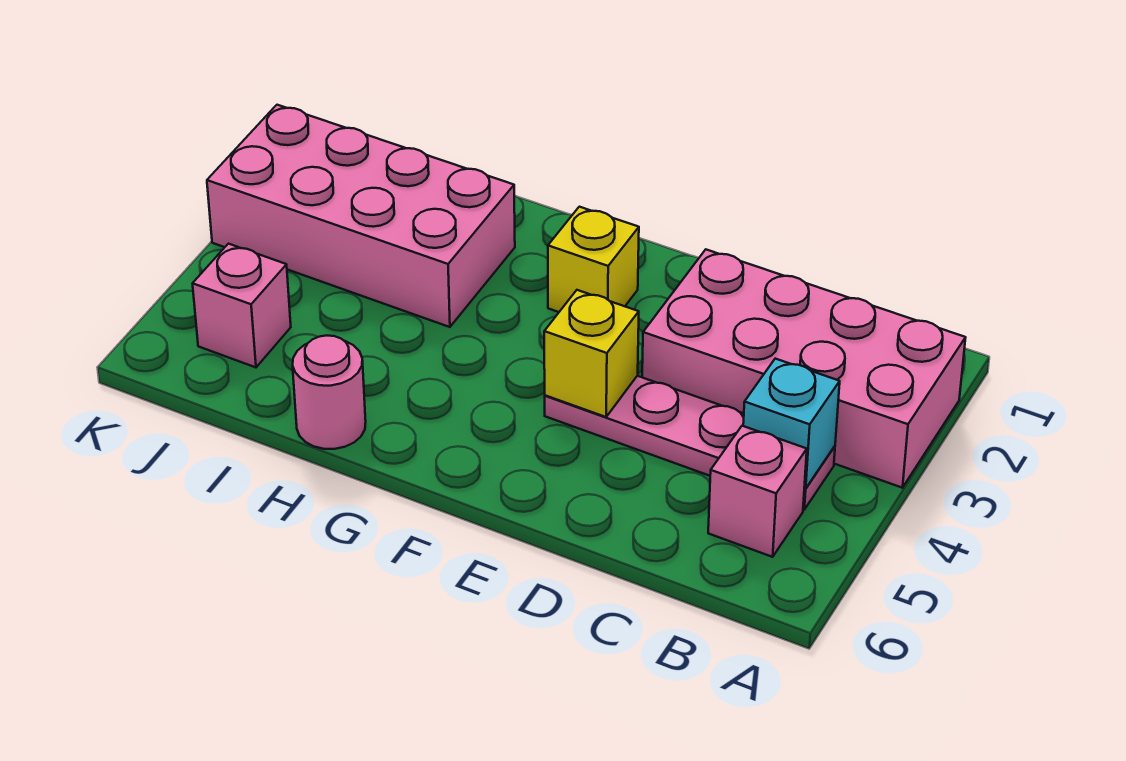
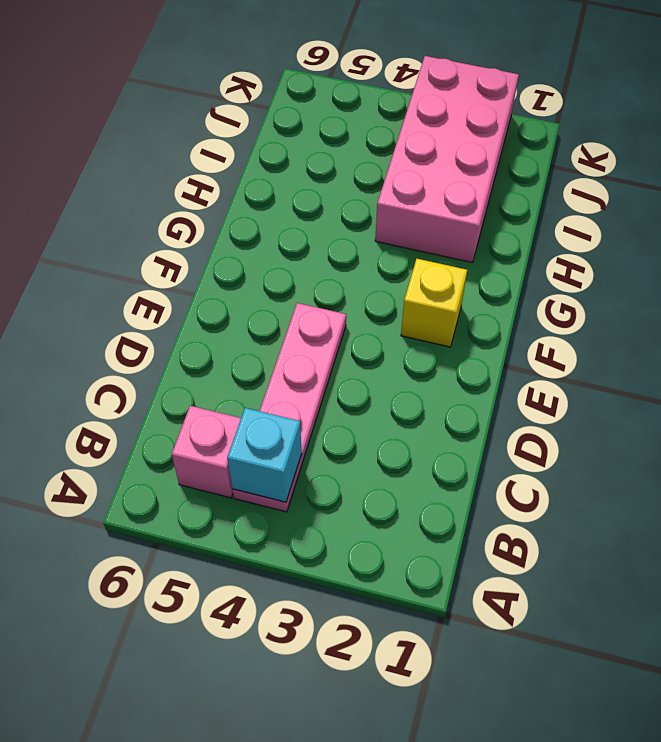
none -> pink 2x4 brick [642,250,966,488]
none -> pink 1x1 round brick [293,336,366,449]

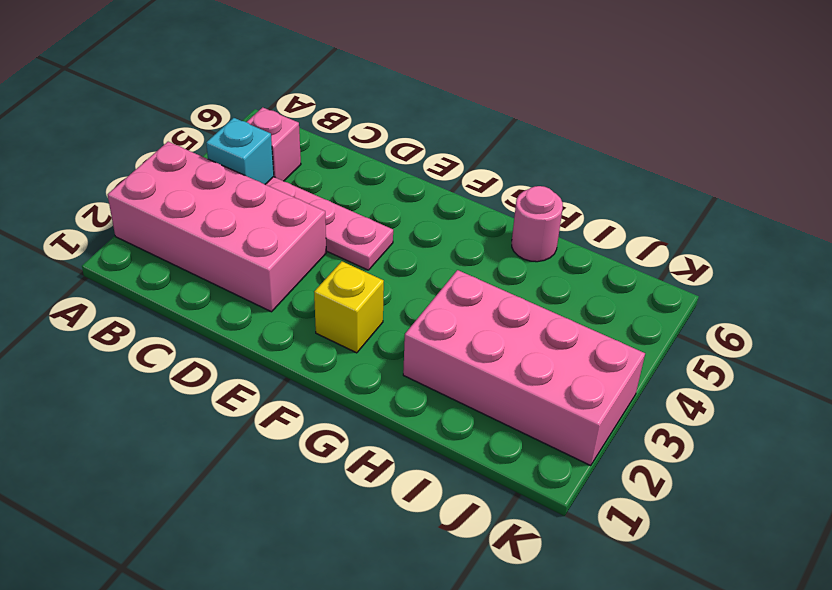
none -> pink 1x1 brick [193,244,291,367]
none -> yellow 1x1 brick [544,290,639,417]

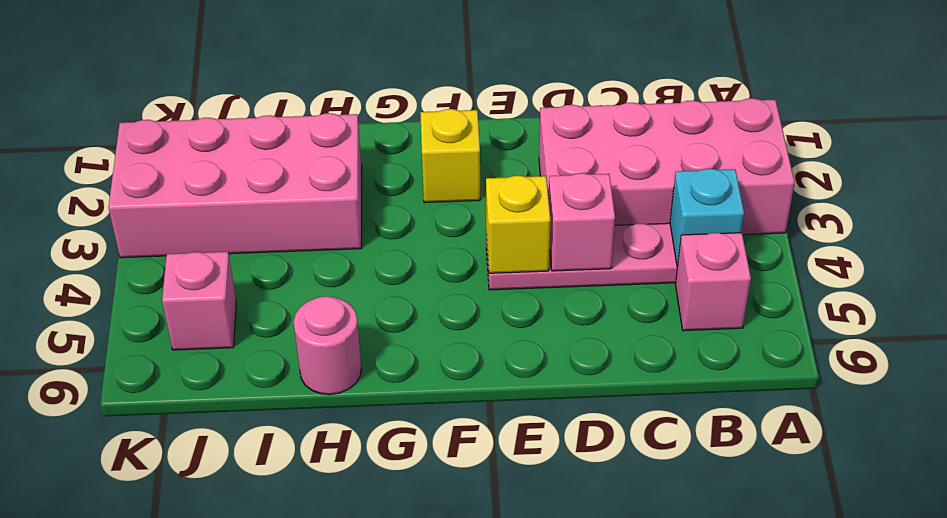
pink 1x1 brick [548,173,615,271] -> none

